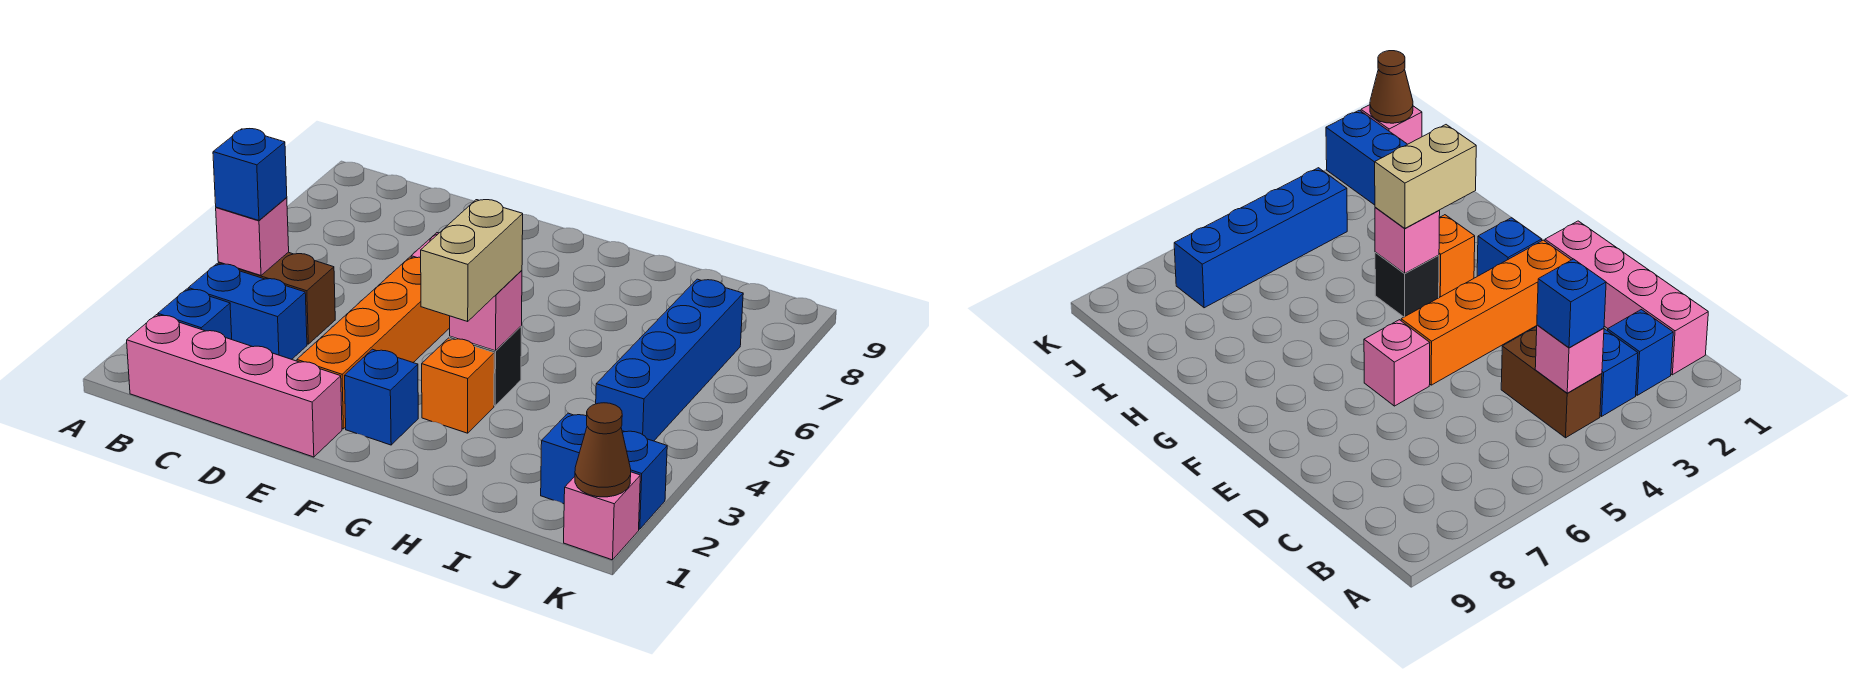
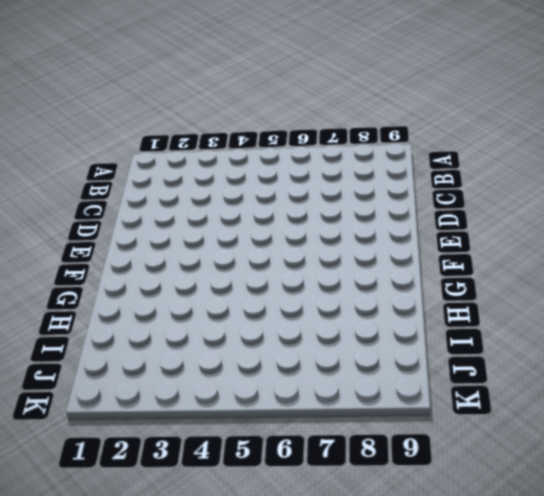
none -> pink 1x4 brick [127,315,342,457]
none -> blue 1x1 brick [158,289,232,339]
none -> blue 1x2 brick [188,264,307,359]

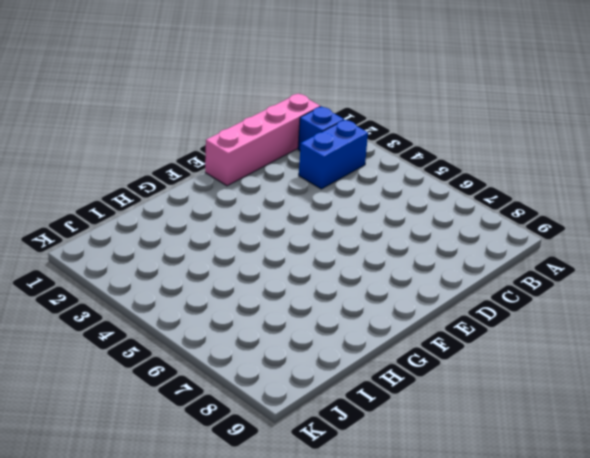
none -> brown 1x2 brick [218,252,335,344]
none -> orange 1x4 brick [297,257,450,429]
none -> pink 1x1 brick [1364,320,1430,406]

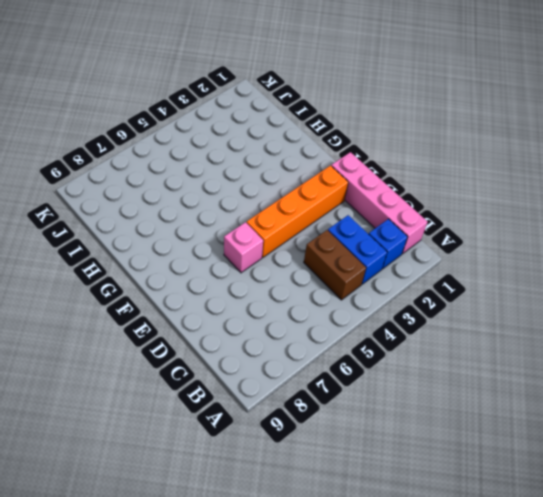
none -> blue 1x1 brick [345,349,418,445]
none -> orange 1x1 brick [422,338,494,433]
none -> black 1x1 brick [450,327,521,406]

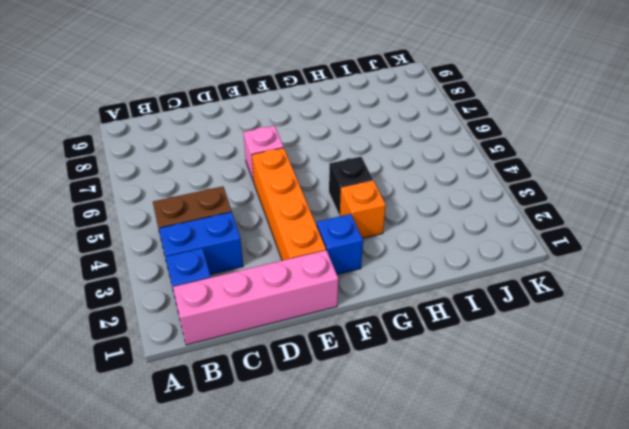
none -> blue 1x2 brick [541,413,667,529]
none -> blue 1x4 brick [596,279,743,441]
none -> pink 1x1 brick [564,472,640,560]

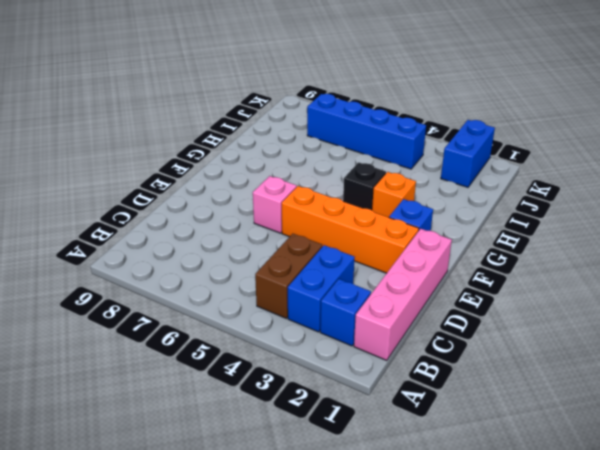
none -> pink 1x1 brick [564,472,640,560]
none -> pink 1x1 brick [216,198,289,275]
none -> pink 1x1 brick [450,270,522,351]

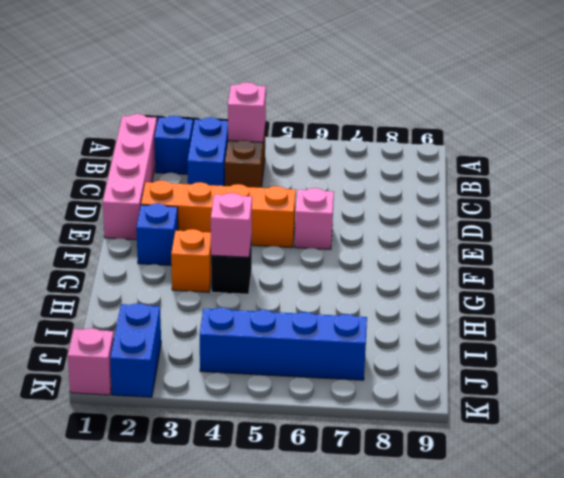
none -> brown 1x1 cone [575,403,631,497]
none -> blue 1x1 brick [213,129,287,220]
none -> tan 1x2 brick [421,200,523,321]

